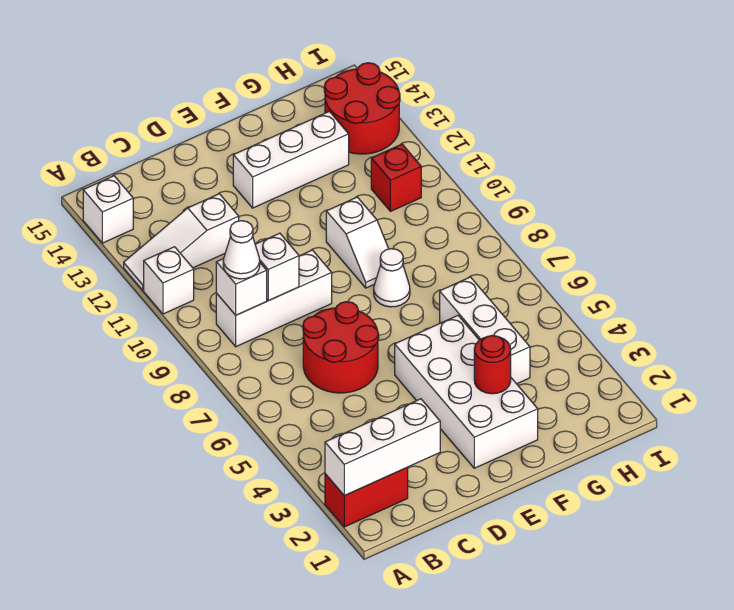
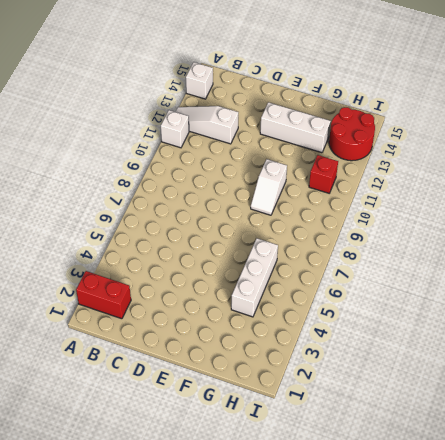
none -> white 1x3 brick [216,250,332,347]
none -> red 2x2 round brick [303,302,379,393]
none -> white 2x4 brick [395,316,538,468]

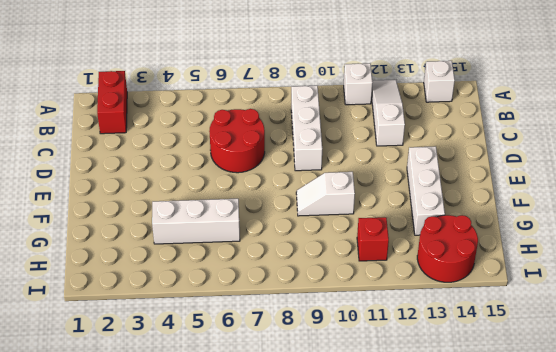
none -> white 2x4 brick [395,316,538,468]
none -> white 1x1 cone [374,249,410,307]
none -> white 1x3 brick [325,399,440,496]

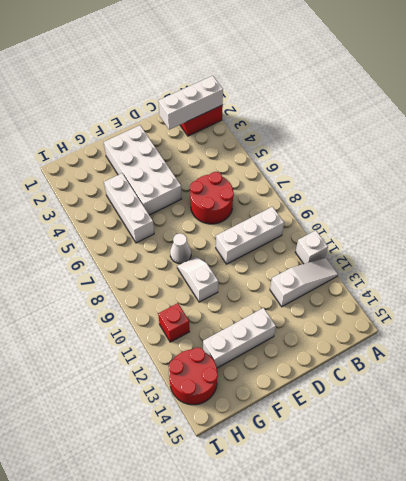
none -> white 1x1 brick [83,176,133,243]
none -> white 1x1 brick [216,259,267,315]
none -> white 1x1 brick [255,233,299,301]

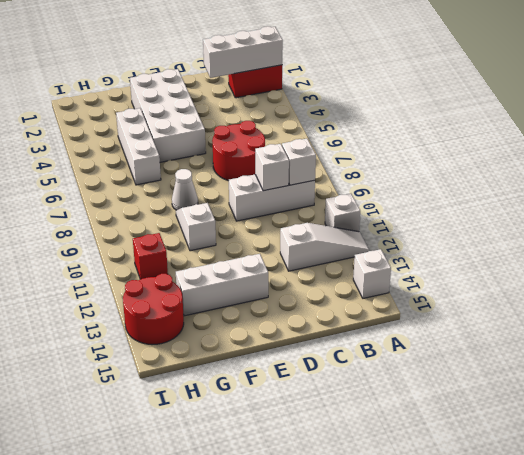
none -> red 1x1 round brick [474,335,511,394]
none -> white 1x1 cone [223,221,260,279]

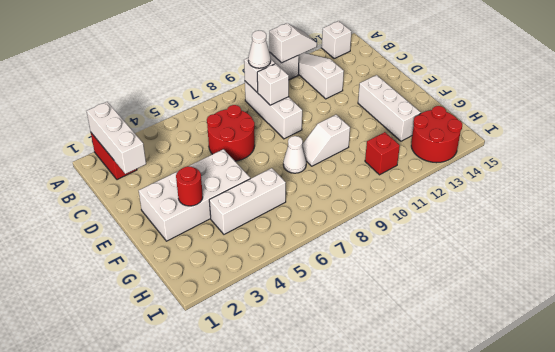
white 1x2 slope [269,23,317,63] -> none

